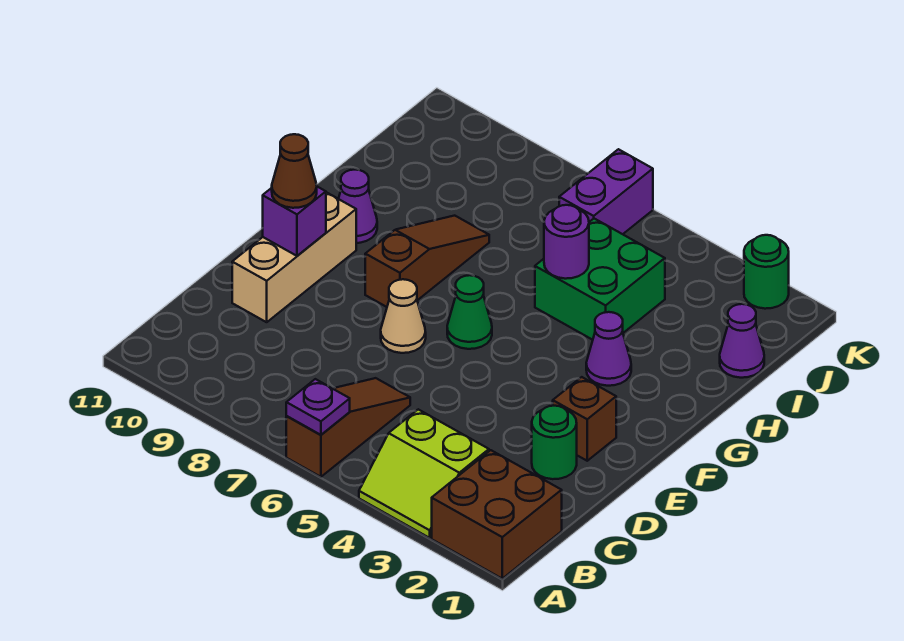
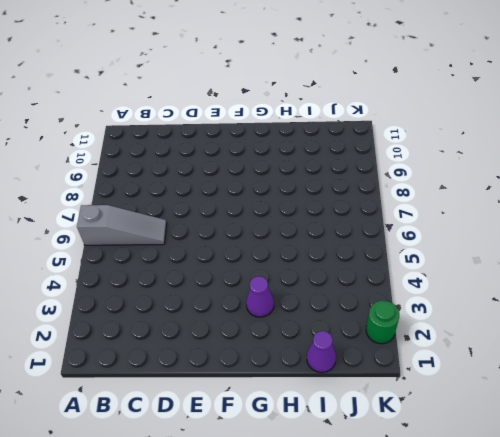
grey 1x3 slope [77,205,167,245] -> brown 1x3 slope [286,378,410,477]
none -> brown 2x2 brick [432,450,562,579]
none -> lime 2x2 slope [359,409,489,538]
none -> green 1x1 round brick [532,406,577,479]

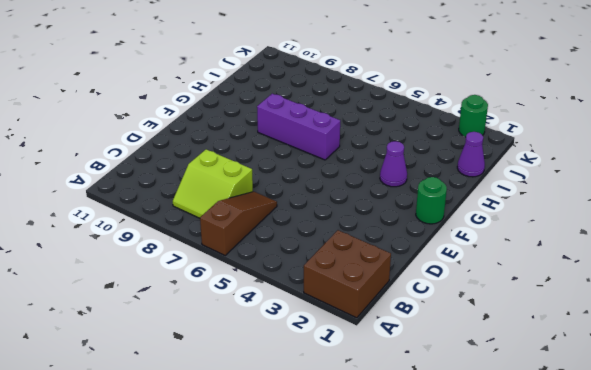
lime 2x2 slope [173,149,253,218] -> lime 2x2 slope moved to [359,409,489,538]
green 1x1 round brick [416,177,447,224] -> green 1x1 round brick moved to [532,406,577,479]
purple 1x3 brick [257,94,340,160] -> brown 1x3 slope [365,216,489,307]
none -> tan 1x3 brick [232,192,356,322]
none -> brown 1x1 brick [553,377,616,461]
none -> tan 1x1 cone [381,279,426,353]

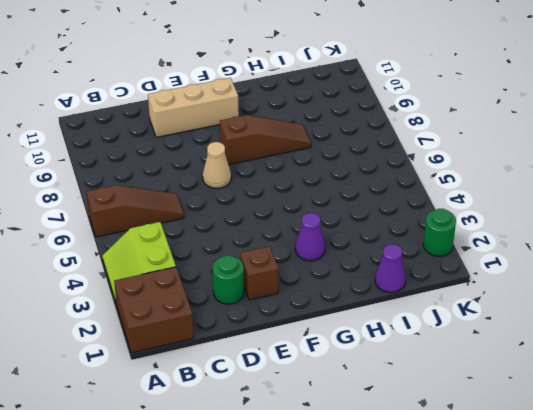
none -> green 1x1 cone [447,275,492,349]
none -> purple 1x1 cone [339,170,377,243]
none -> green 2x2 brick [535,219,665,340]

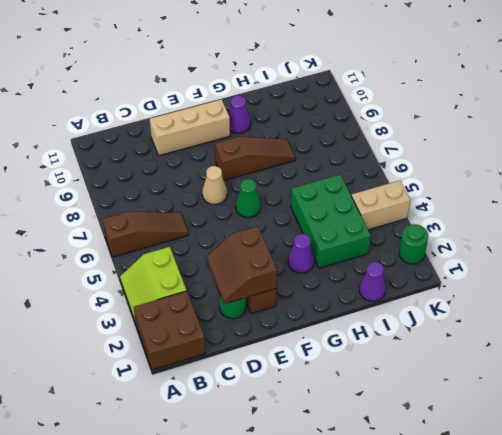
brown 2x2 slope [206,226,277,304] -> none
green 2x3 brick [291,175,371,268] -> green 2x2 brick [535,219,665,340]
tan 1x2 brick [351,180,410,230] -> none
none -> purple 1x2 brick [559,149,653,234]
none -> purple 1x1 plate [286,379,350,435]
none -> purple 1x1 brick [263,187,326,256]

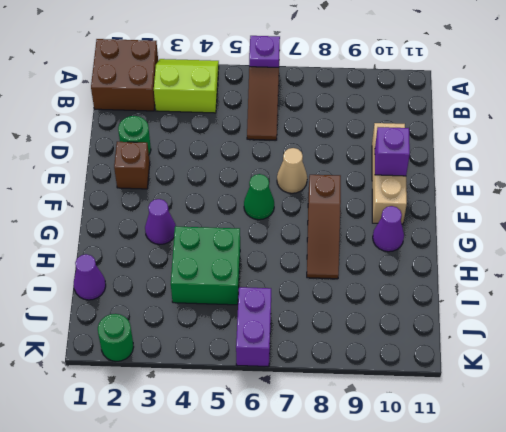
none -> purple 1x1 round brick [544,205,589,279]
none -> brown 1x1 cone [272,134,317,208]

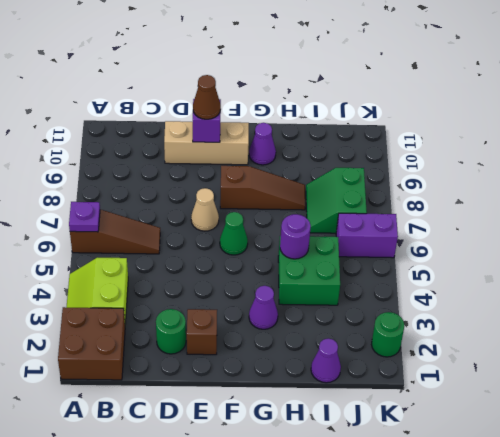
green 2x2 slope [306,168,367,233] -> none

